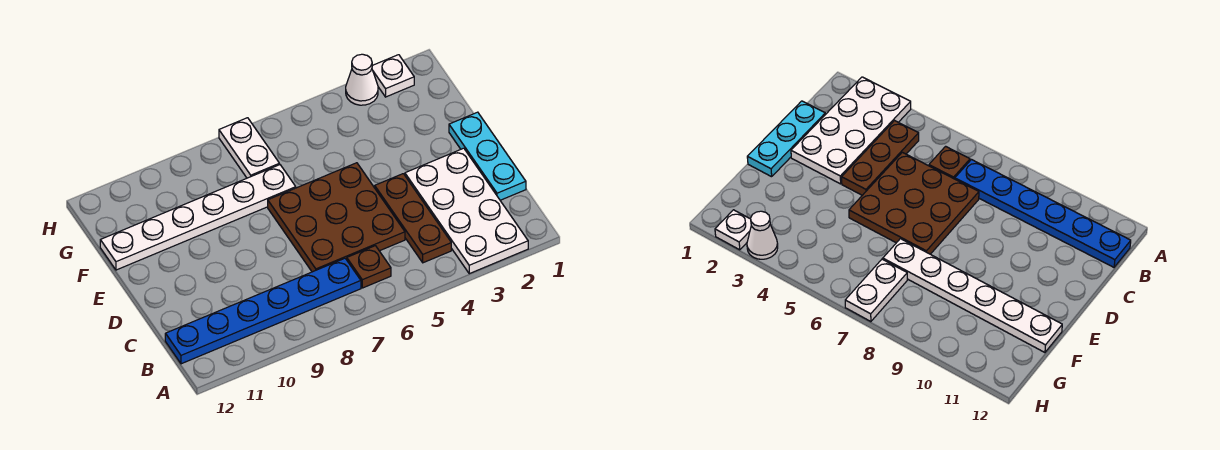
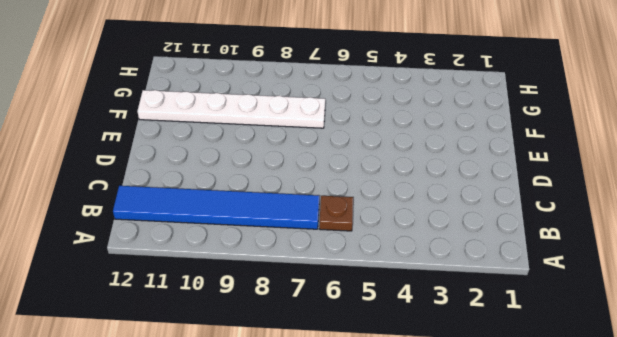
blue 1x6 tile [113,186,319,229] -> blue 1x6 plate [165,258,361,364]
none -> white 2x4 plate [405,148,528,274]
none -> brown 1x3 plate [375,174,451,263]

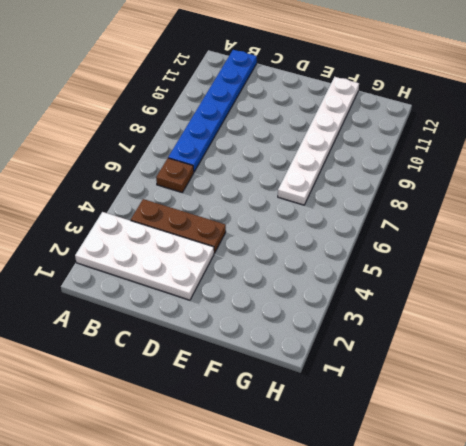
none -> cyan 1x3 plate [449,112,526,200]
none -> brown 3x3 plate [268,163,405,272]

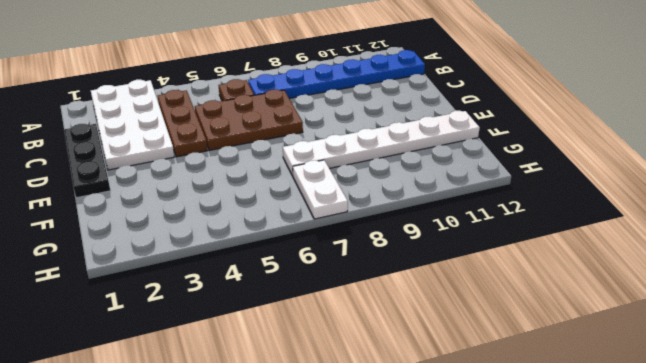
black 1x3 plate [64,124,111,198] -> cyan 1x3 plate [449,112,526,200]
brown 2x3 plate [195,90,303,151] -> brown 3x3 plate [268,163,405,272]
none -> white 1x1 plate [372,55,414,97]
none -> white 1x1 cone [346,54,378,105]

